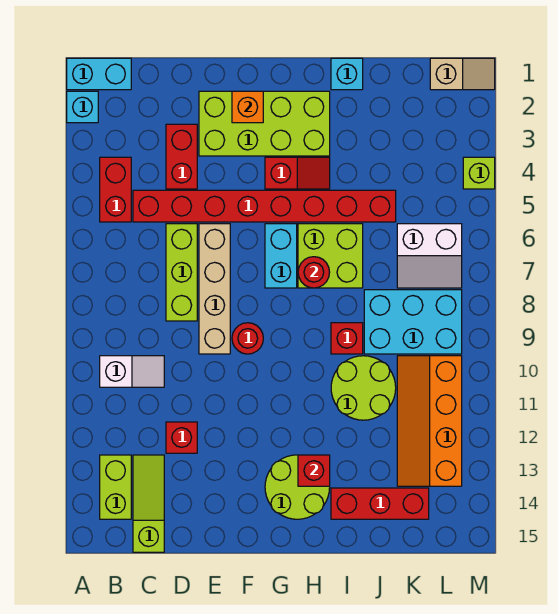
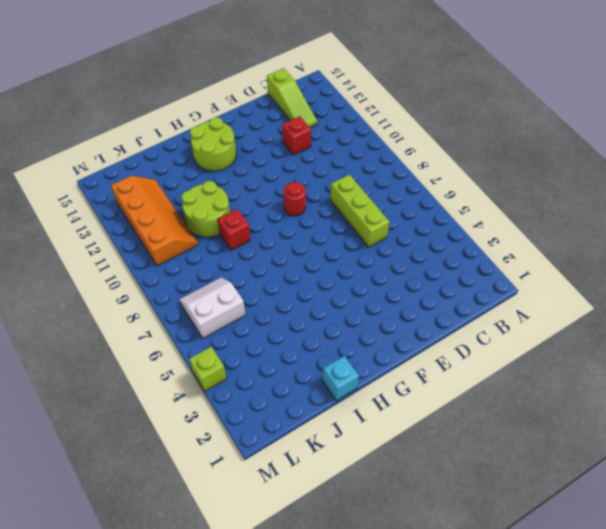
none -> cyan 1x2 brick [67,58,131,90]
none -> cyan 1x1 brick [67,91,98,123]
none -> red 1x2 brick [100,157,131,222]

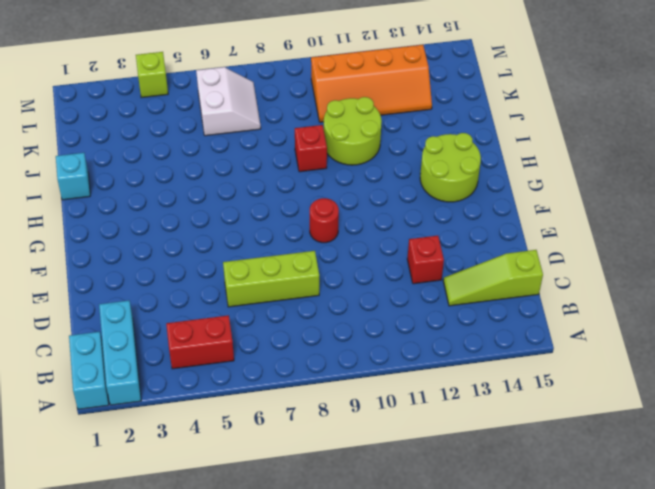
cyan 1x3 brick [99,301,141,405] -> cyan 1x1 brick [67,91,98,123]
none -> white 1x2 slope [100,356,164,387]
none -> lime 1x2 brick [100,455,131,519]
none -> red 1x8 brick [133,190,396,222]

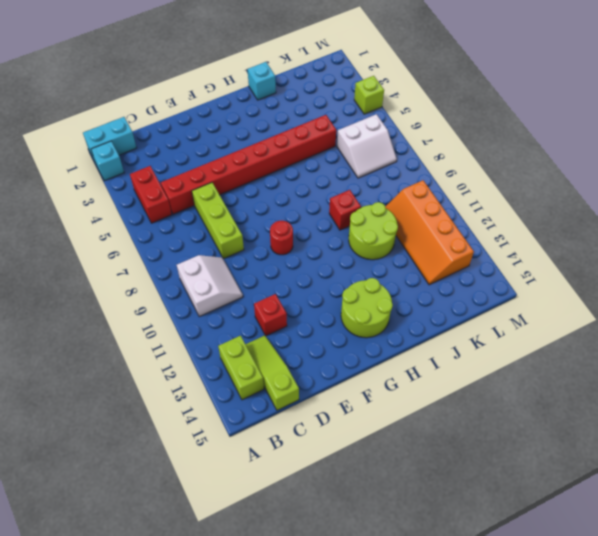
white 2x2 slope [177,255,243,317] -> white 1x2 slope [100,356,164,387]
none -> red 1x2 brick [166,124,197,189]
none -> lime 2x4 brick [199,91,330,156]
none -> tan 1x4 brick [199,224,230,354]

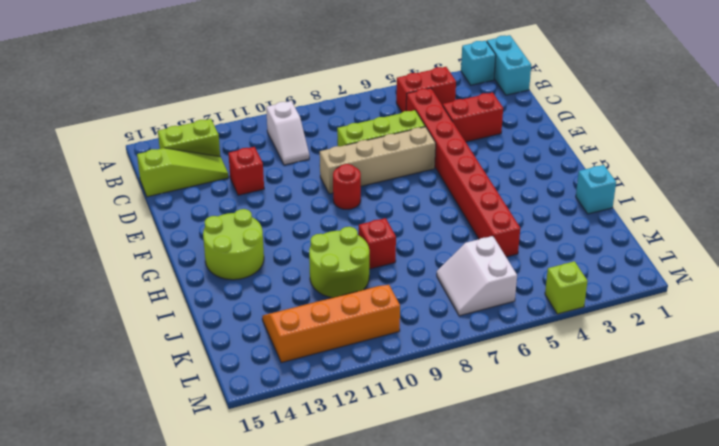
none -> lime 2x4 brick [199,91,330,156]
none -> red 1x2 slope [265,157,330,189]
none -> cyan 1x2 brick [265,224,297,288]

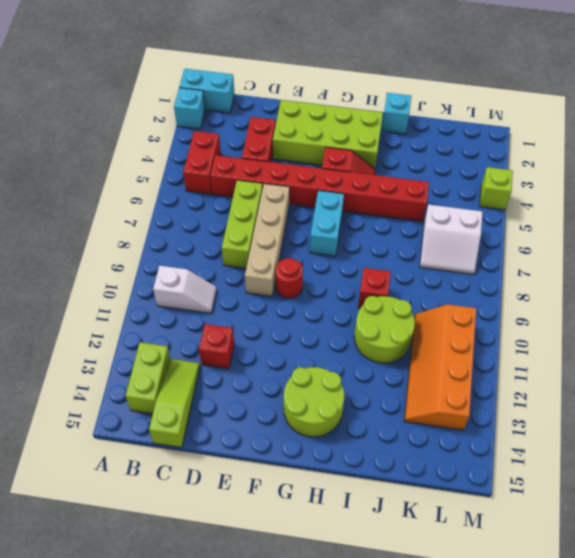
none -> lime 2x2 brick [298,224,363,288]
none -> red 1x3 brick [331,488,429,519]
none -> cyan 2x3 brick [364,290,462,354]

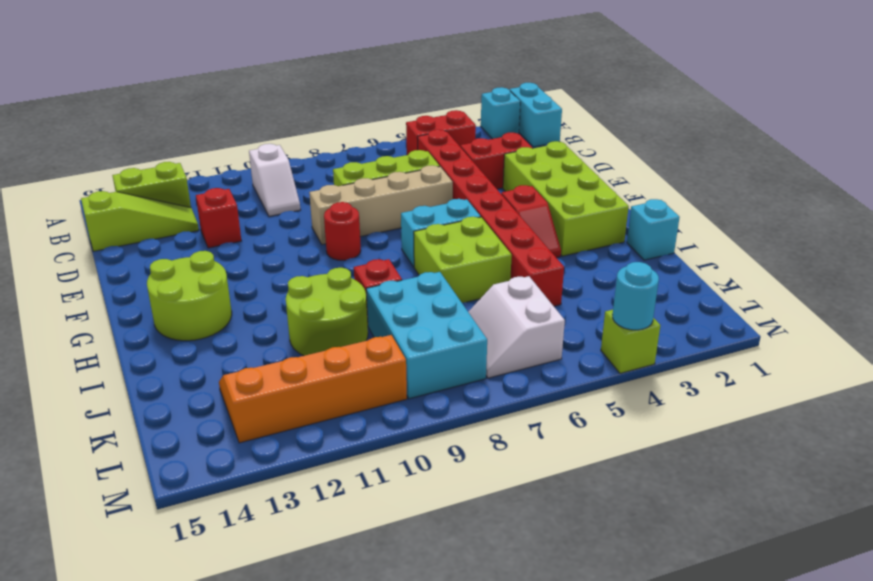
cyan 1x1 round brick [613,262,659,330] -> none
none -> red 1x3 brick [331,488,429,519]
none -> tan 1x2 slope [430,58,495,90]
none -> orange 1x1 brick [232,91,263,123]

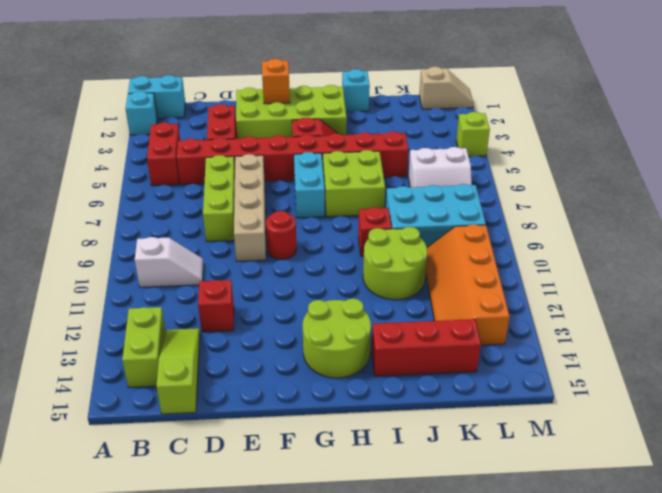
none -> red 1x1 round brick [298,257,330,288]
none -> red 1x1 brick [298,455,330,486]

